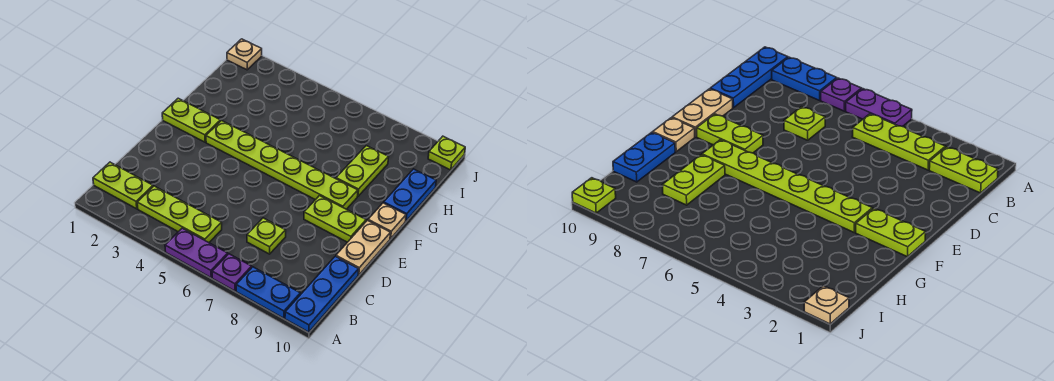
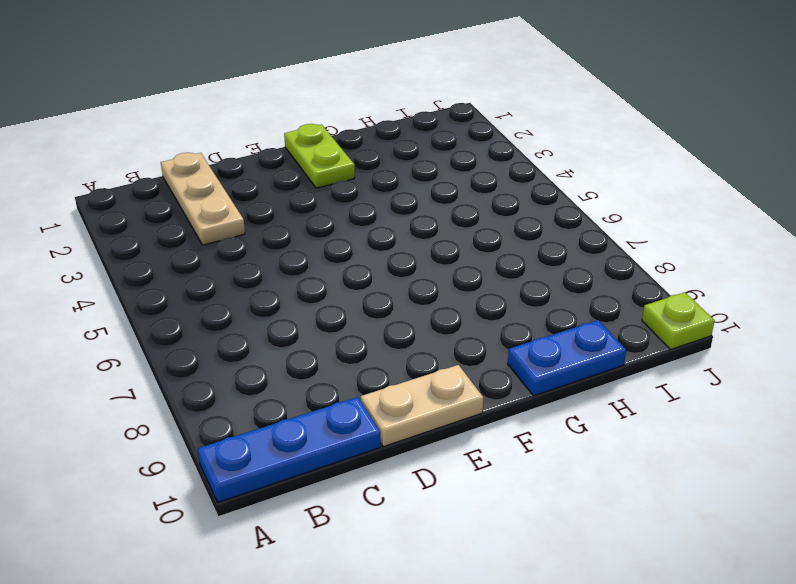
tan 1x3 plate [161,153,245,245] -> none
none -> purple 1x2 plate [165,228,228,278]
none -> purple 1x1 plate [212,254,252,291]
none -> blue 1x2 plate [236,267,300,318]

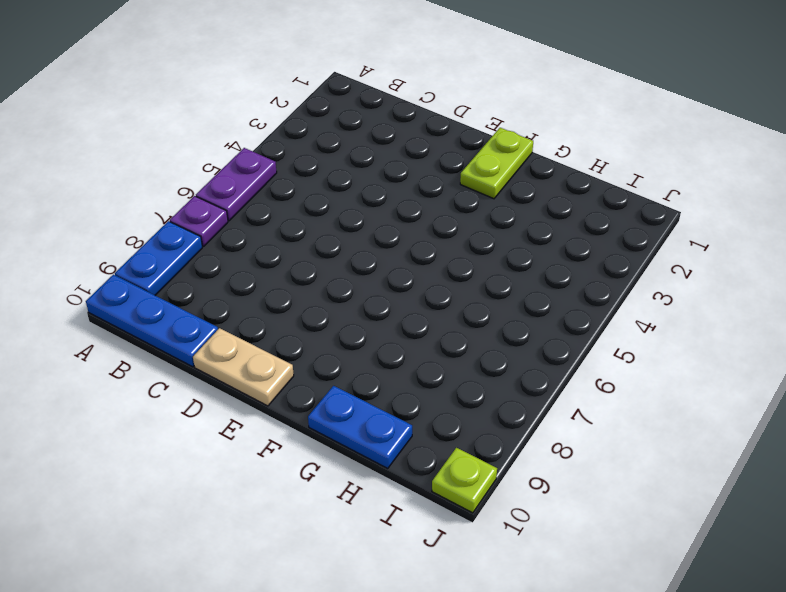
none -> lime 1x2 plate [93,162,153,209]
none -> lime 1x3 plate [137,186,222,242]
none -> lime 1x1 plate [247,218,286,254]

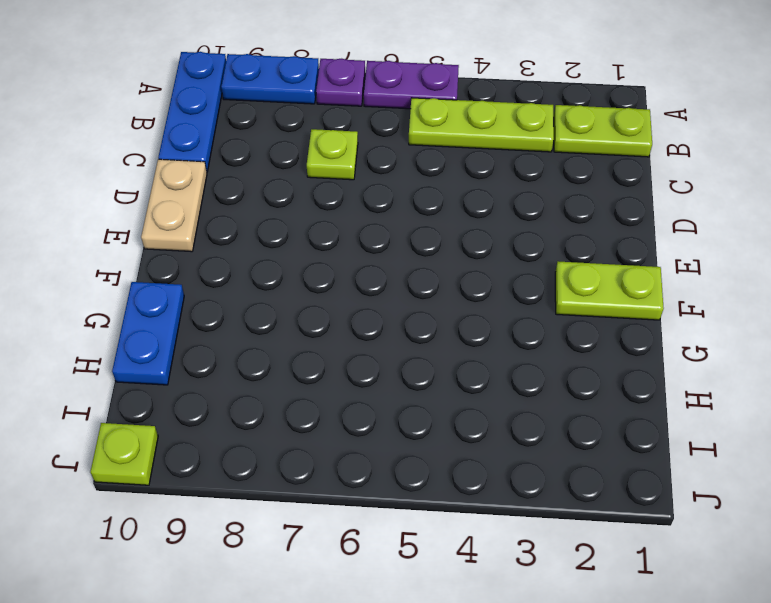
none -> lime 1x2 plate [304,196,366,242]
none -> lime 1x6 plate [206,121,358,209]
none -> tan 1x1 plate [368,203,406,239]

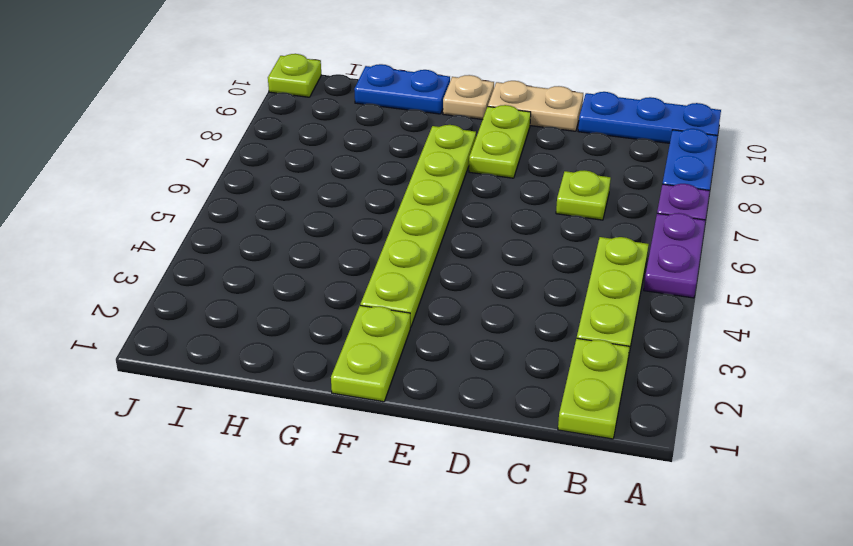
none -> lime 1x2 plate [336,146,388,196]
none -> tan 1x1 plate [227,39,262,70]

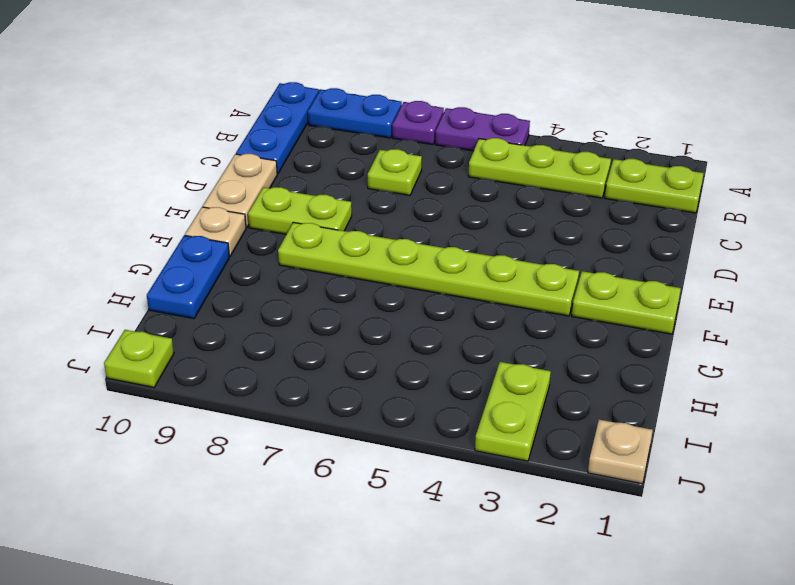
lime 1x2 plate [475,362,551,461] -> lime 1x2 plate moved to [336,146,388,196]

